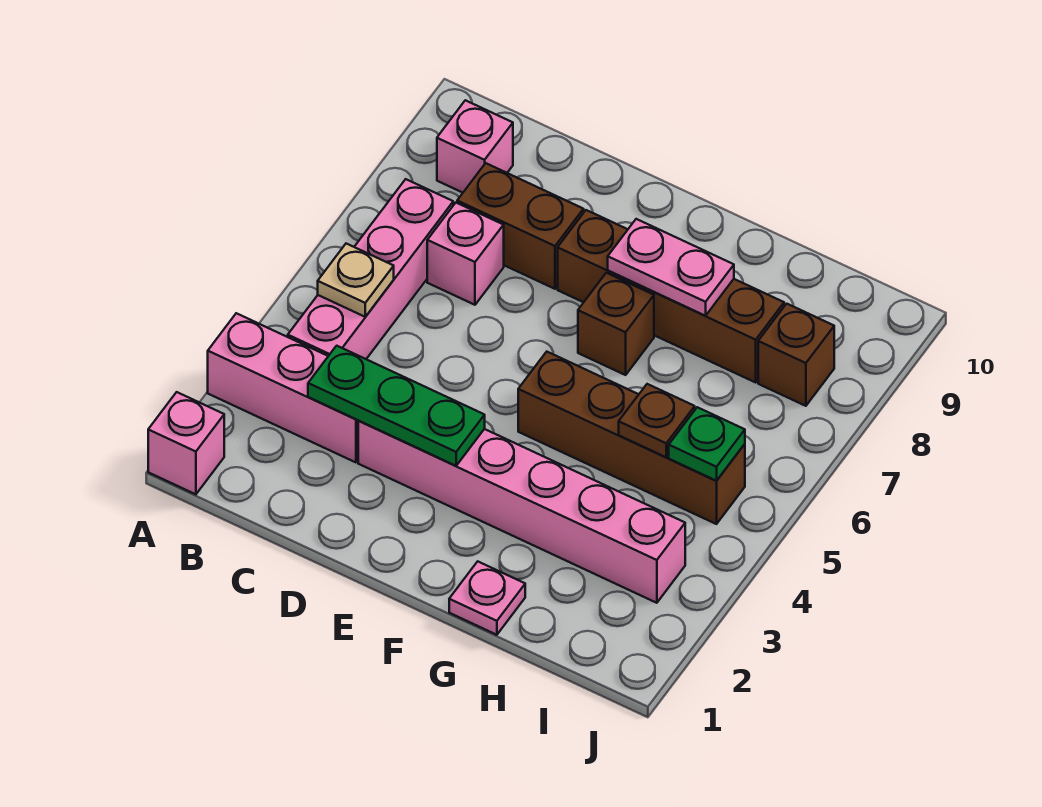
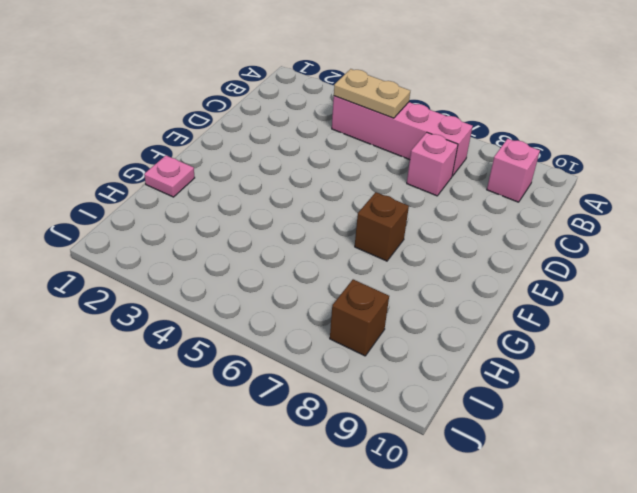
tan 1x2 plate [334,69,410,118] -> tan 1x1 plate [318,244,394,317]
none -> pink 1x1 brick [148,392,224,494]
none -> pink 1x3 brick [208,313,358,462]
none -> brown 1x2 brick [457,163,584,289]

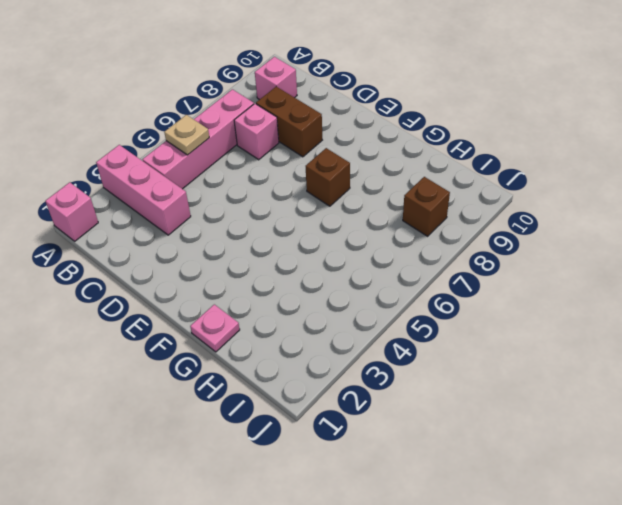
none -> pink 1x6 brick [358,421,685,603]
none -> brown 1x4 brick [558,210,784,382]
none -> brown 1x4 brick [518,352,745,524]

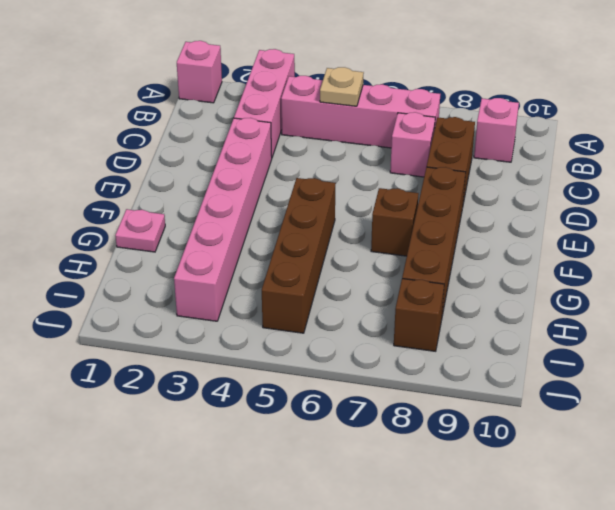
none -> green 1x3 plate [308,346,485,466]
none -> pink 1x2 plate [608,219,734,316]
none -> brown 1x1 plate [619,384,695,457]

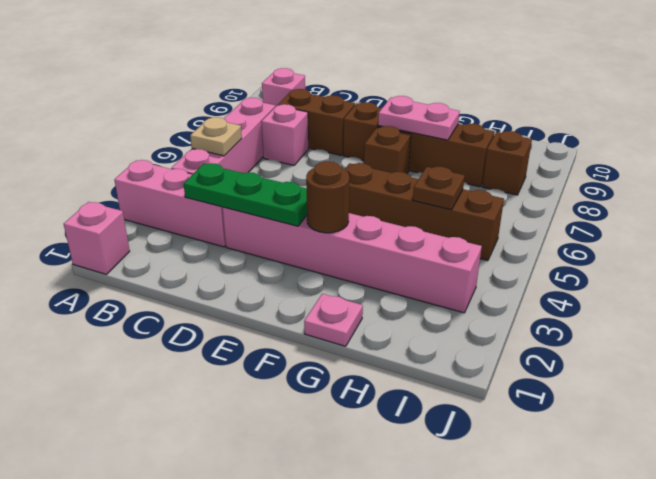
brown 1x1 round brick [306,161,349,233] -> none
none -> green 1x1 plate [669,407,745,481]

